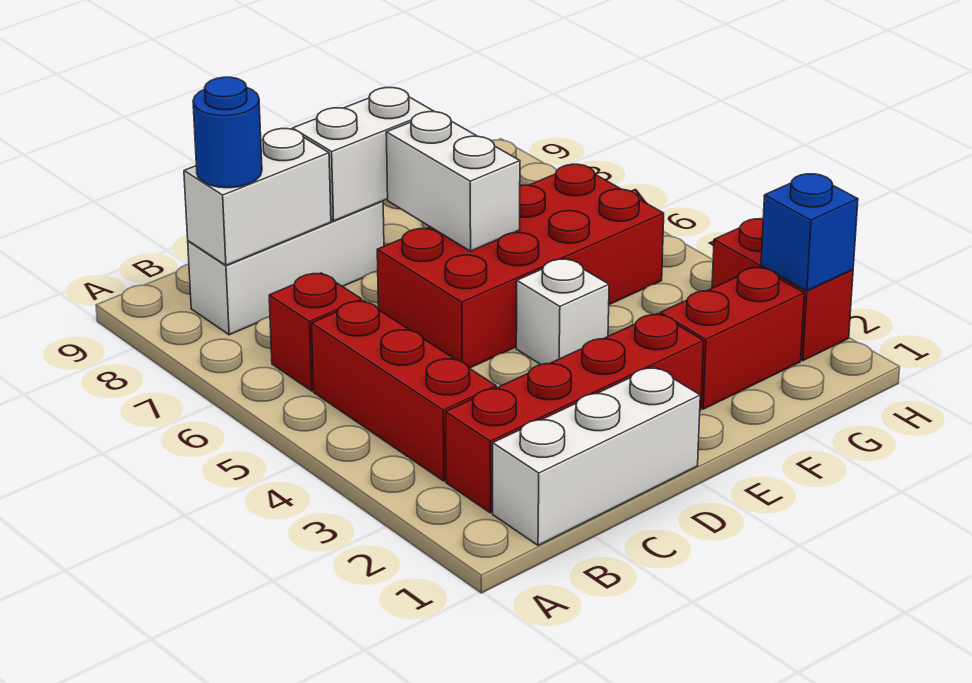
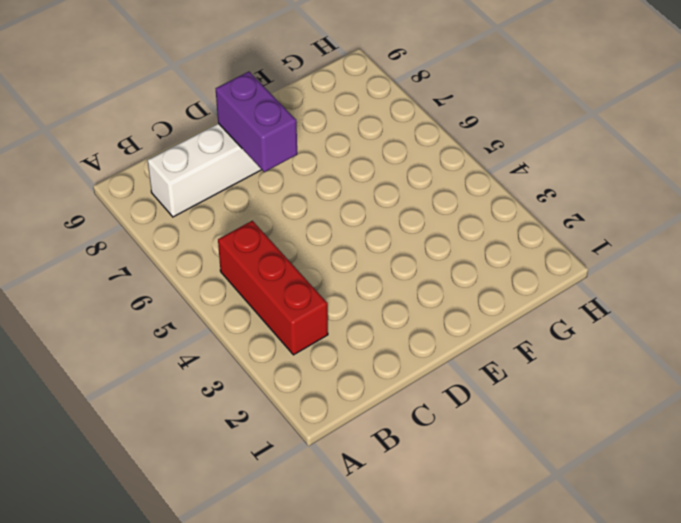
purple 1x2 brick [216,72,297,172] -> white 1x2 brick [292,88,434,221]
none -> white 1x3 brick [493,367,700,545]
none -> red 1x4 brick [446,314,704,513]
none -> red 1x1 brick [269,273,362,391]

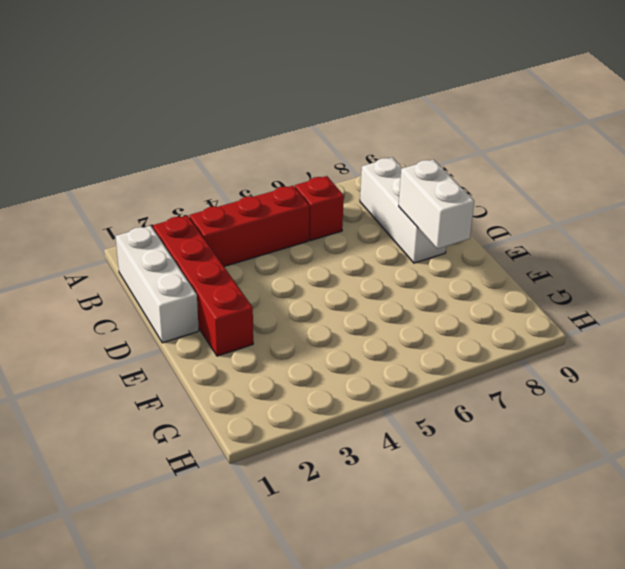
none -> red 2x4 brick [377,164,664,368]
none -> white 1x1 brick [516,259,609,365]
none -> red 1x2 brick [660,267,804,409]

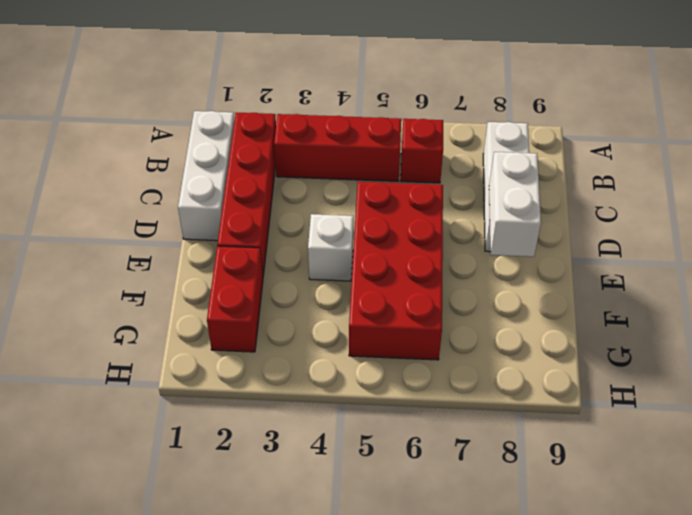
none -> red 1x2 brick [712,219,853,361]
none -> white 1x2 brick [184,129,331,265]
none -> white 1x2 brick [386,112,520,251]

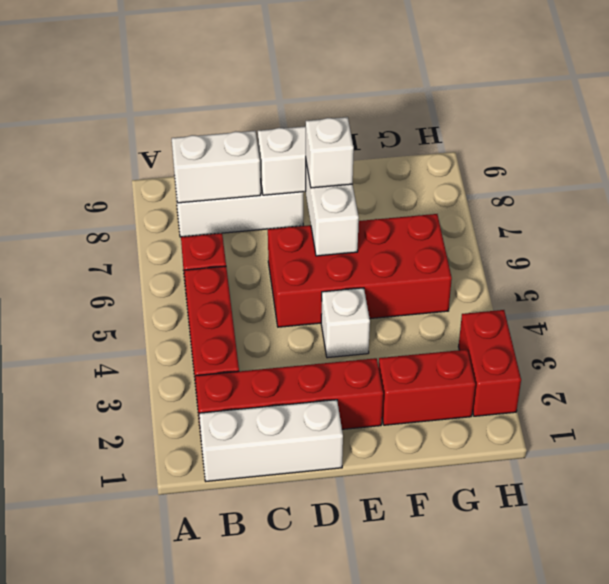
white 1x1 brick [306,117,354,188] -> none
none -> blue 1x1 brick [761,174,858,291]
none -> blue 1x1 round brick [193,77,262,188]

